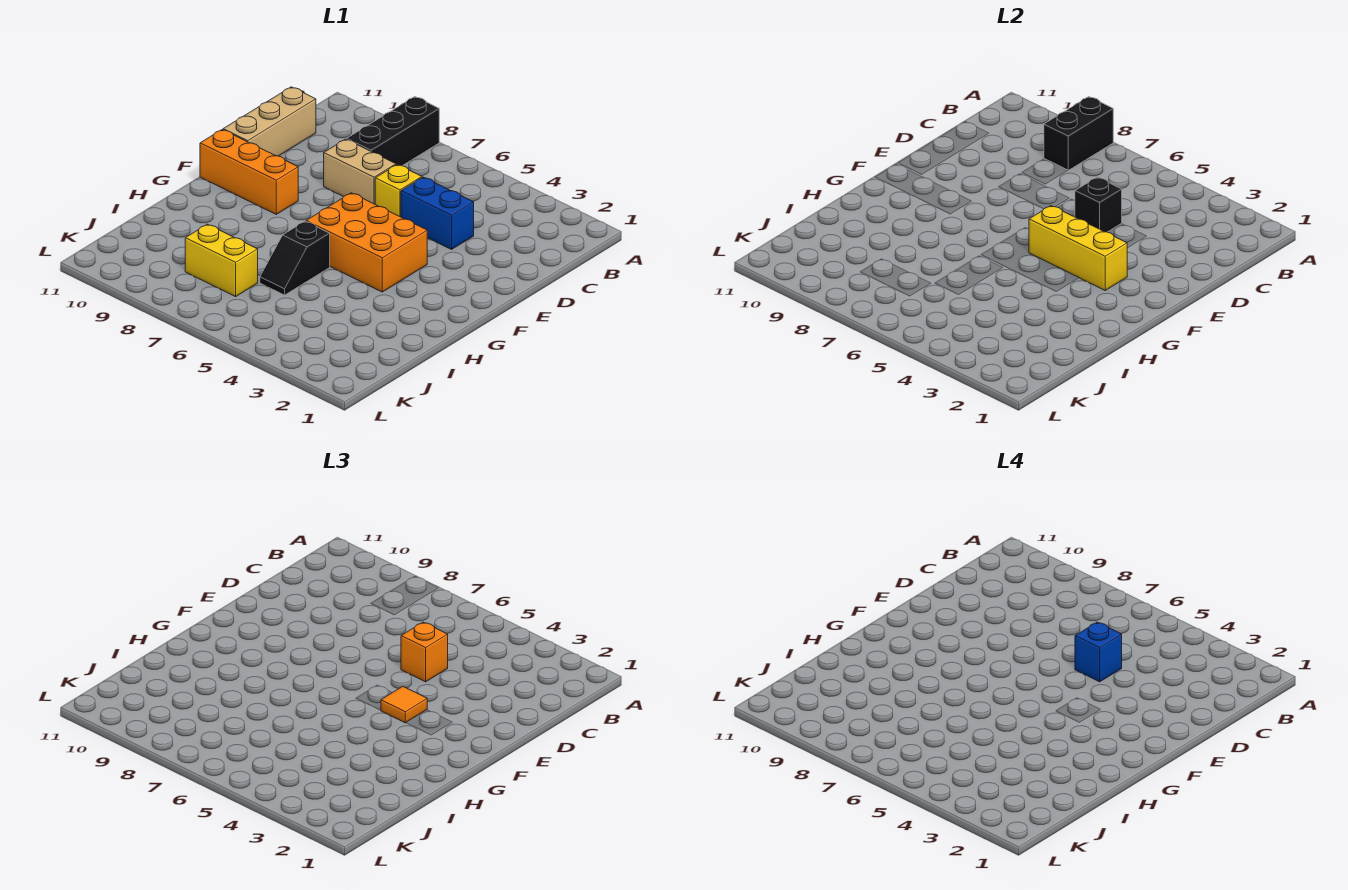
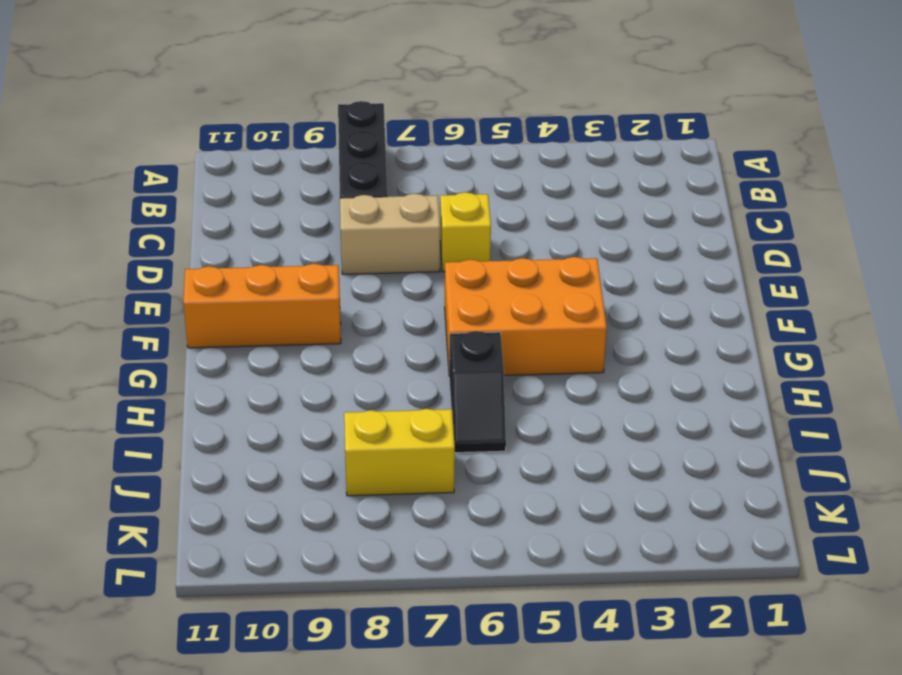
none -> tan 1x3 brick [223,87,316,156]
none -> blue 1x2 brick [401,177,474,249]
none -> black 1x2 brick [1044,97,1113,170]

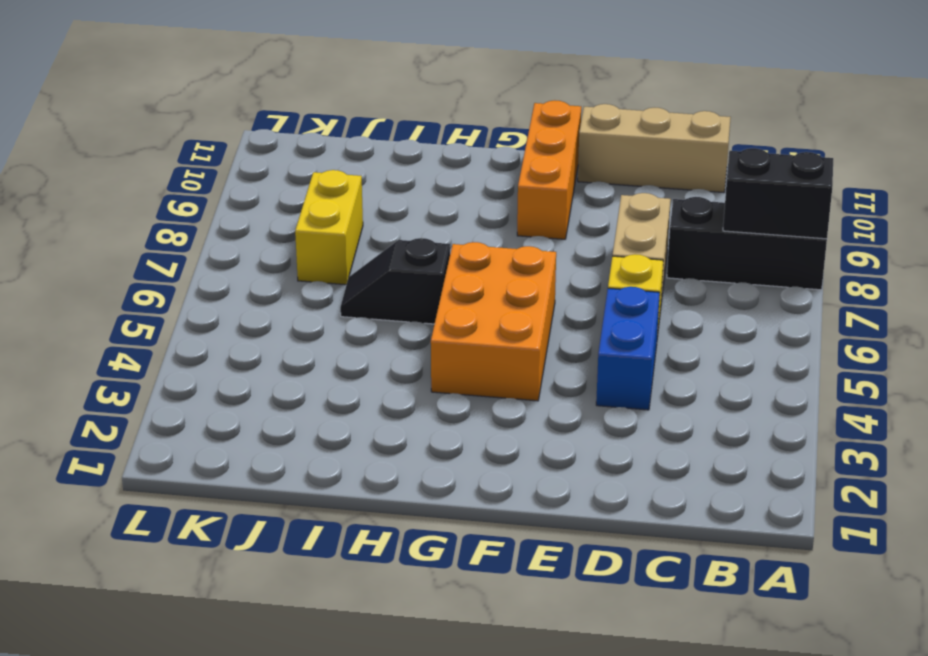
none -> black 1x1 brick [1075,177,1122,232]
none -> yellow 1x3 brick [1029,206,1127,290]
none -> orange 1x1 brick [401,622,448,682]

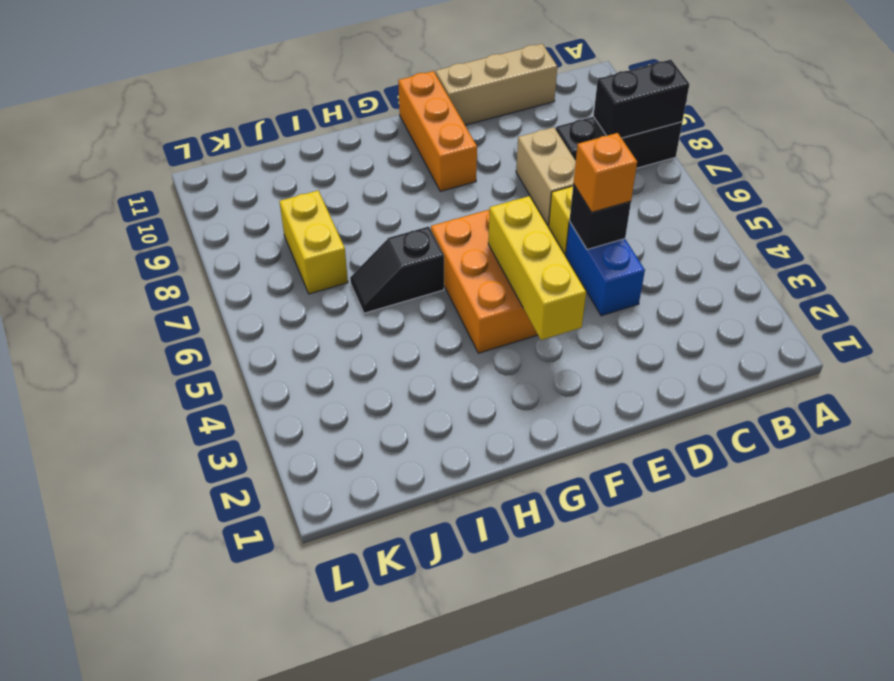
none -> orange 1x1 tile [381,686,427,723]
none -> blue 1x1 brick [1075,622,1122,682]

